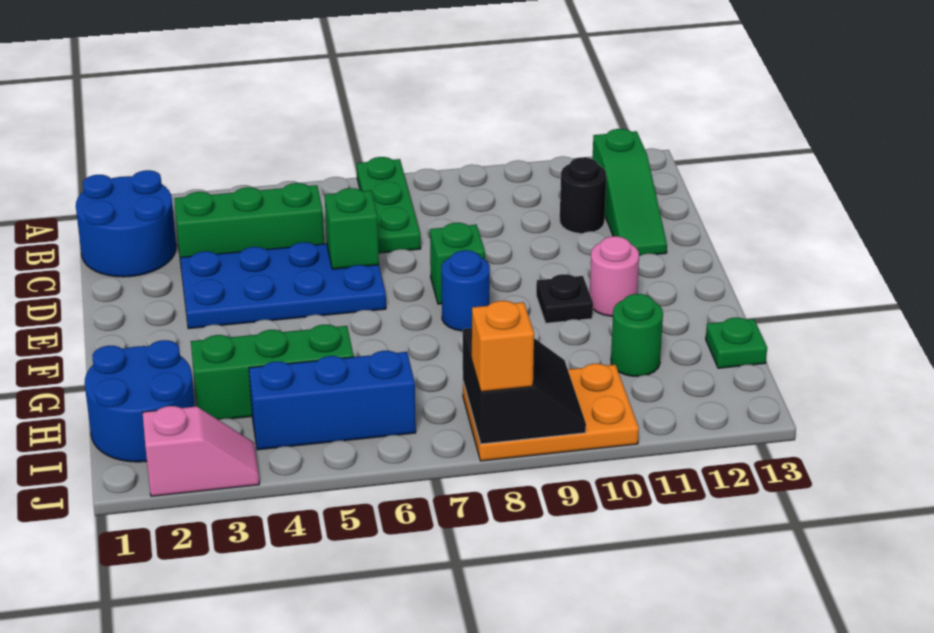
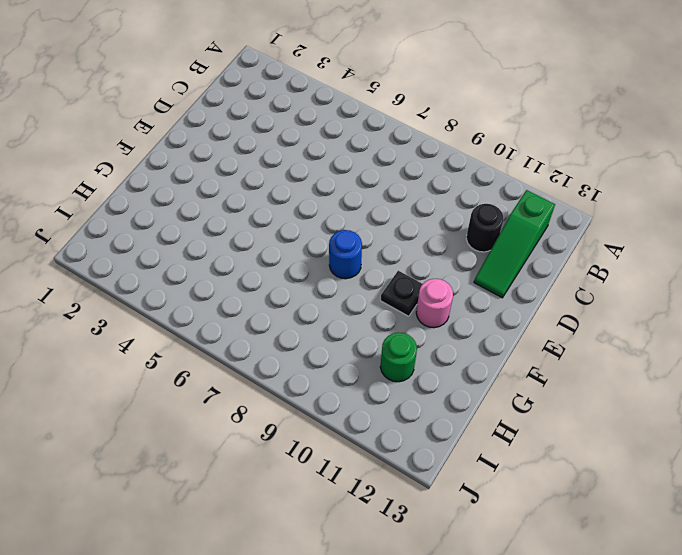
none -> green 1x3 plate [357,157,421,253]
none -> blue 2x2 round brick [76,170,176,277]
none -> green 1x3 brick [174,183,324,263]

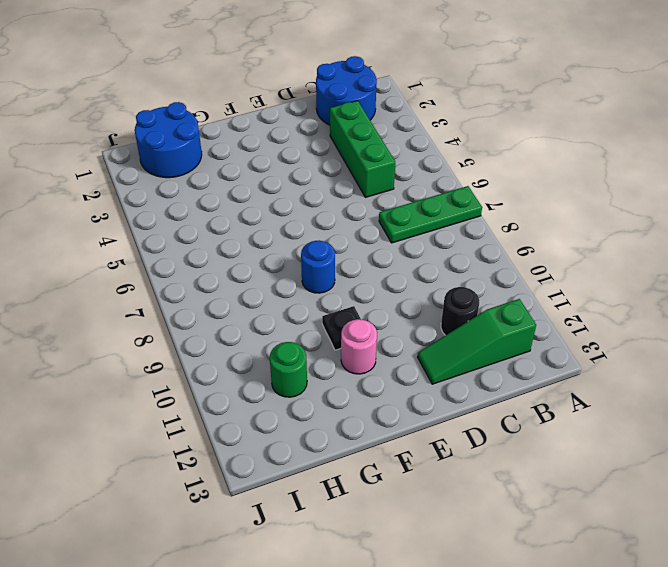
none -> blue 2x4 plate [180,242,386,329]
none -> green 1x1 brick [430,223,485,304]
none -> green 1x3 brick [191,325,354,420]

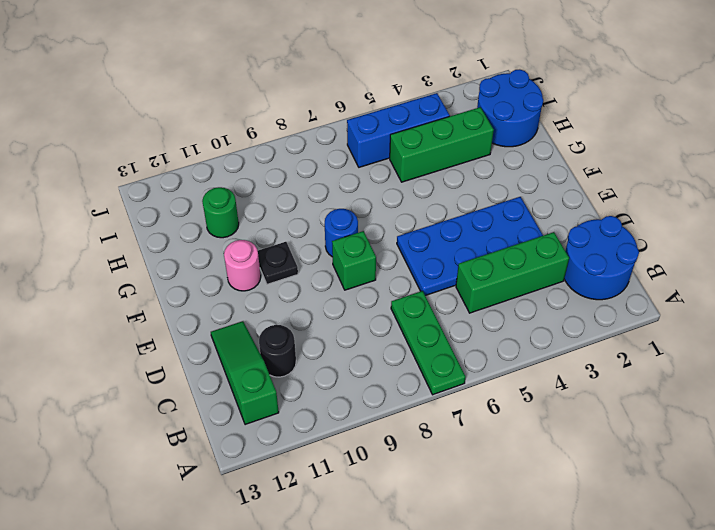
none -> green 1x1 plate [706,318,767,368]
none -> orange 2x3 plate [463,364,639,461]
none -> pink 1x2 slope [143,406,259,496]

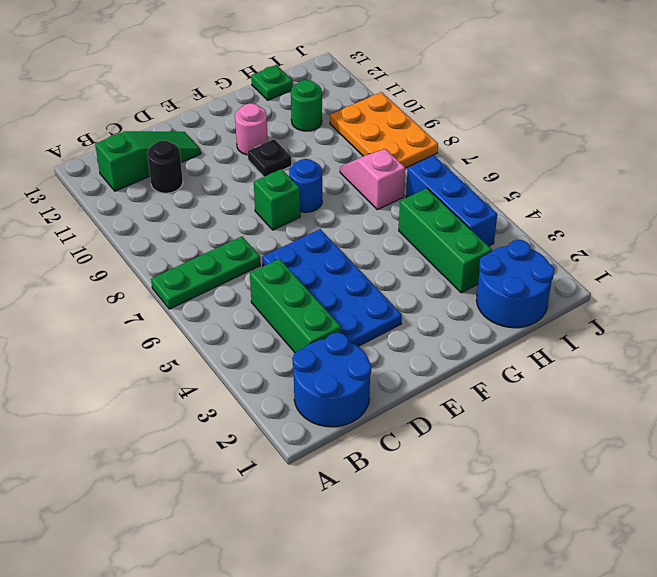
pink 1x2 slope [340,149,405,210] -> pink 1x2 slope moved to [143,406,259,496]
none -> green 1x1 brick [325,188,379,269]
none -> black 2x2 slope [463,328,586,444]
none -> orange 1x1 brick [472,301,534,392]

